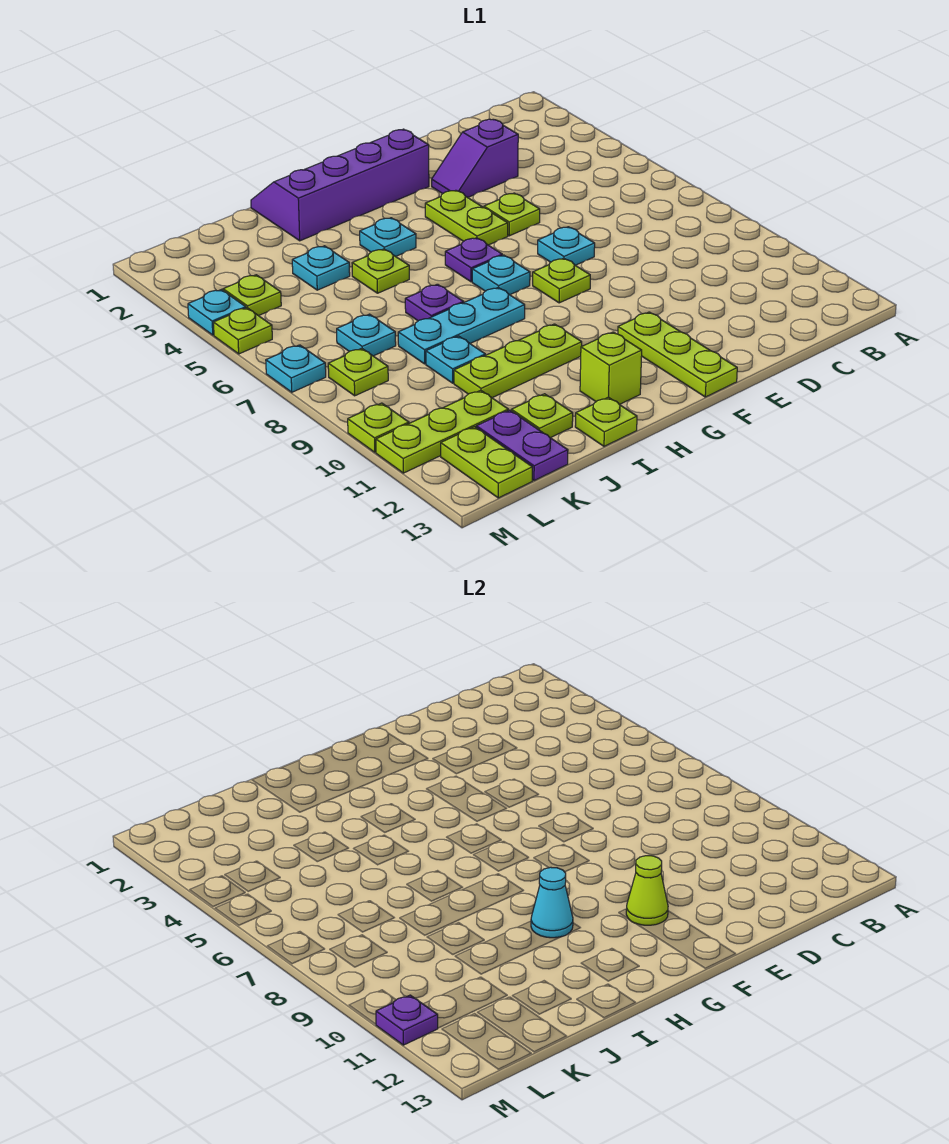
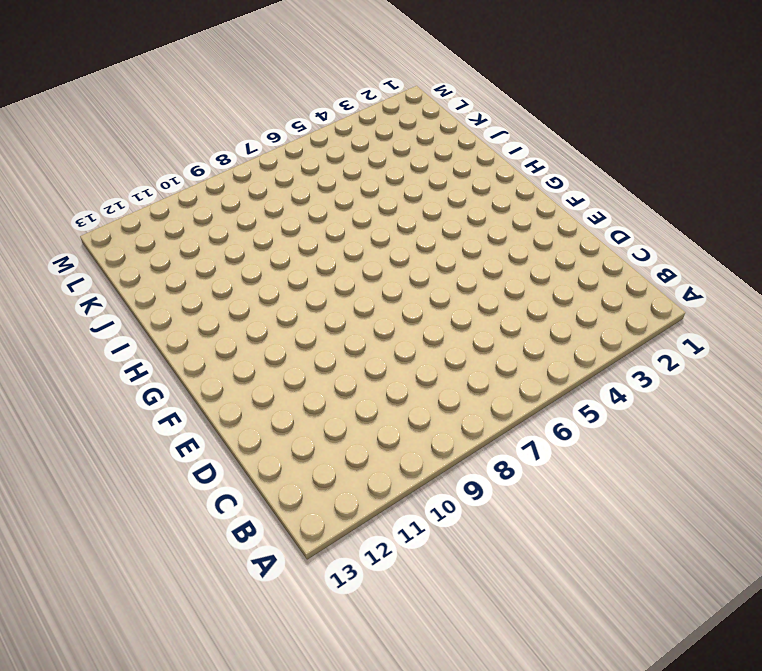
none -> purple 1x2 slope [432,119,518,197]
none -> lime 1x1 plate [484,193,540,236]
none -> cyan 1x1 plate [538,227,595,265]
none -> purple 2x4 slope [251,129,429,241]

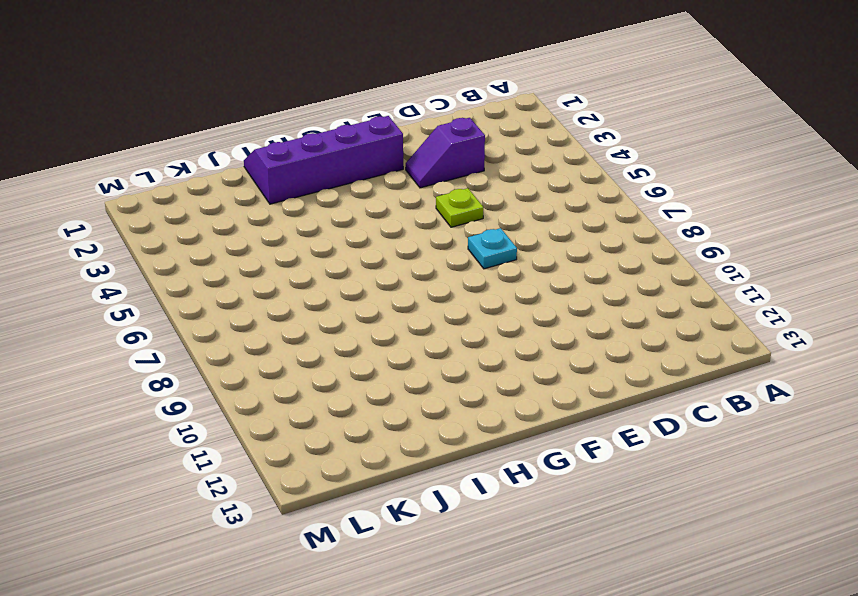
none -> lime 1x2 plate [425,190,508,245]
none -> lime 1x1 plate [533,258,590,303]
none -> lime 1x3 plate [618,312,737,397]
none -> purple 1x1 plate [445,238,502,282]

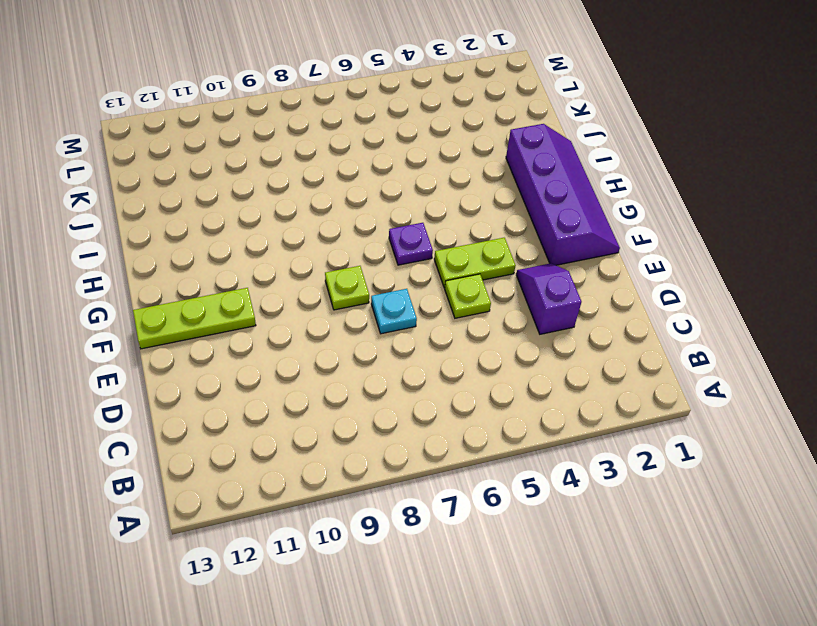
none -> cyan 1x1 plate [472,255,530,295]
none -> cyan 1x1 plate [360,218,416,256]
none -> cyan 1x3 plate [398,287,525,364]
none -> lime 1x3 plate [454,324,582,398]

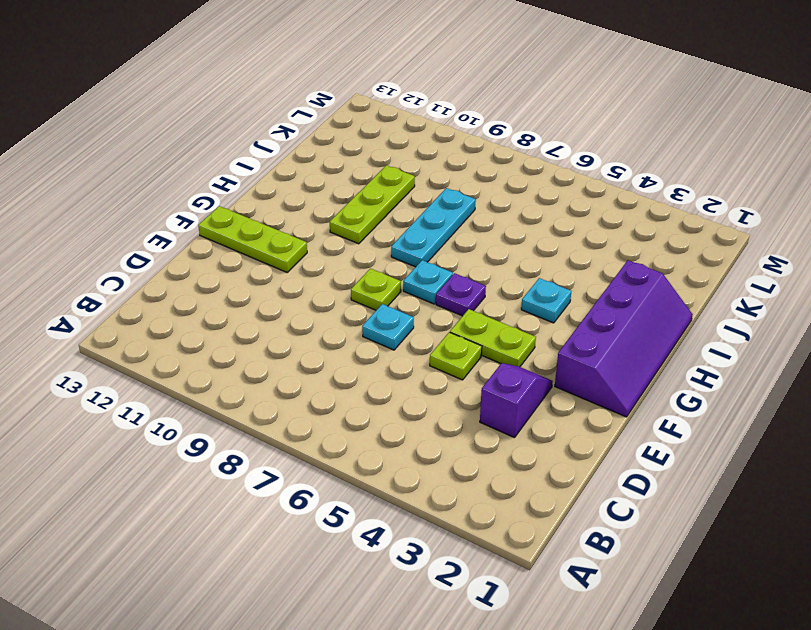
none -> lime 1x1 brick [580,332,642,405]
none -> lime 1x1 plate [352,249,409,293]
none -> purple 1x1 plate [405,284,464,321]
none -> lime 1x1 plate [575,397,637,446]

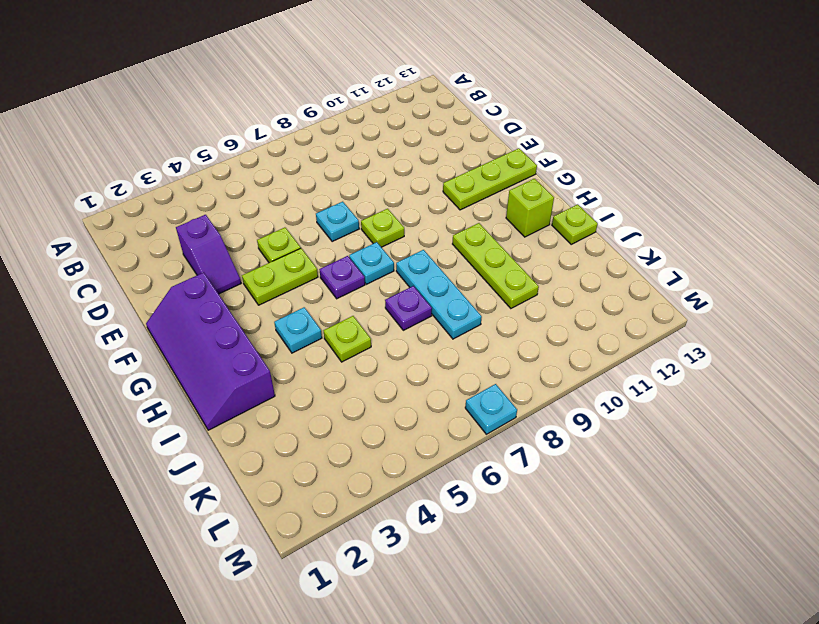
none -> cyan 1x1 plate [292,246,350,290]
none -> cyan 1x1 plate [426,336,485,383]
none -> lime 1x1 plate [511,394,573,438]
none -> cyan 1x1 plate [337,314,396,356]

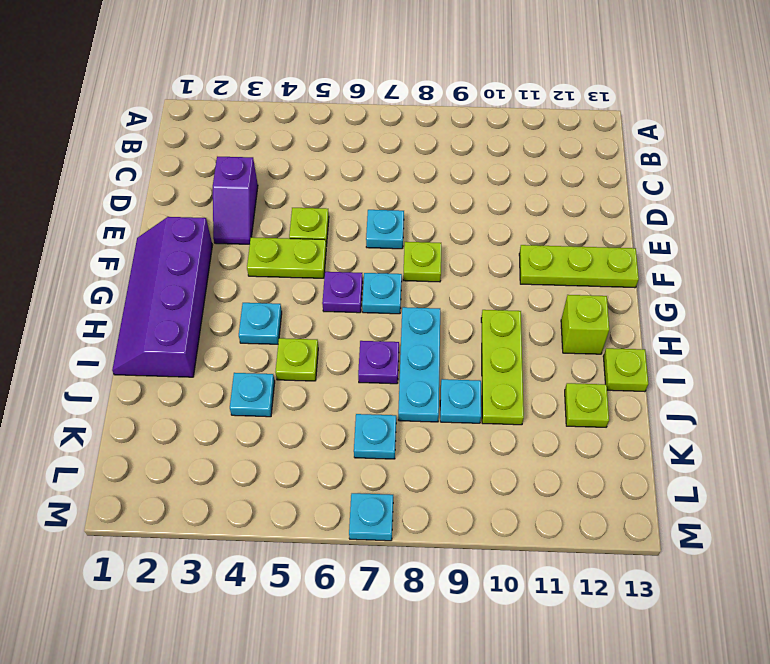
none -> lime 1x3 plate [376,390,508,473]
none -> purple 1x2 plate [476,410,568,480]
none -> lime 1x1 plate [223,275,281,316]
none -> lime 1x1 plate [328,348,388,396]

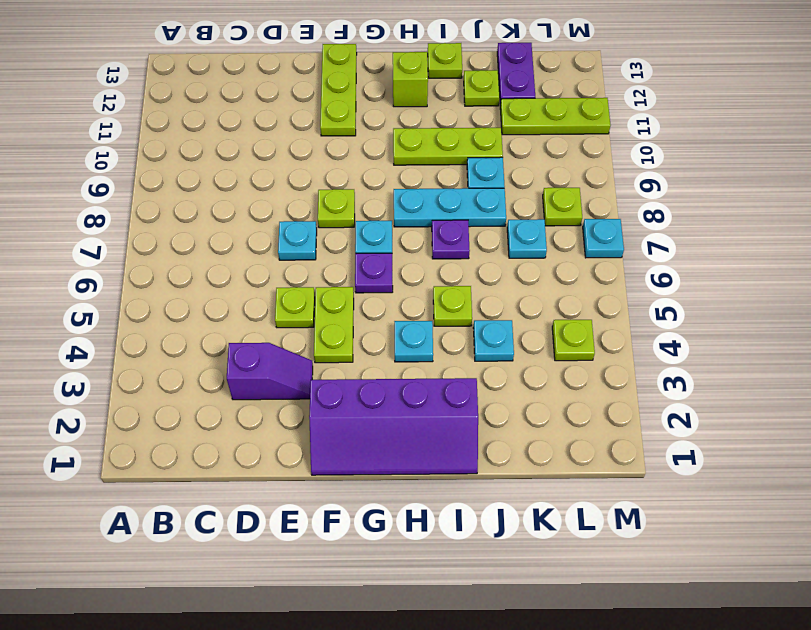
none -> lime 1x2 plate [441,427,533,498]
none -> cyan 1x1 plate [188,290,246,335]
none -> lime 1x1 plate [213,308,272,354]
none -> lime 1x1 plate [348,403,409,452]

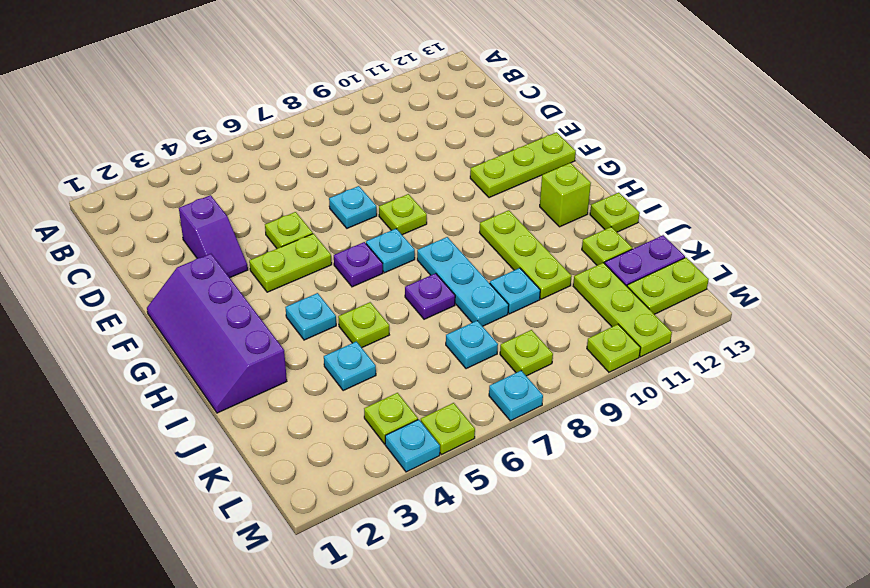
none -> lime 1x1 cone [626,856,668,925]
none -> cyan 1x1 cone [531,867,573,938]
none -> purple 1x1 plate [376,995,438,1045]

